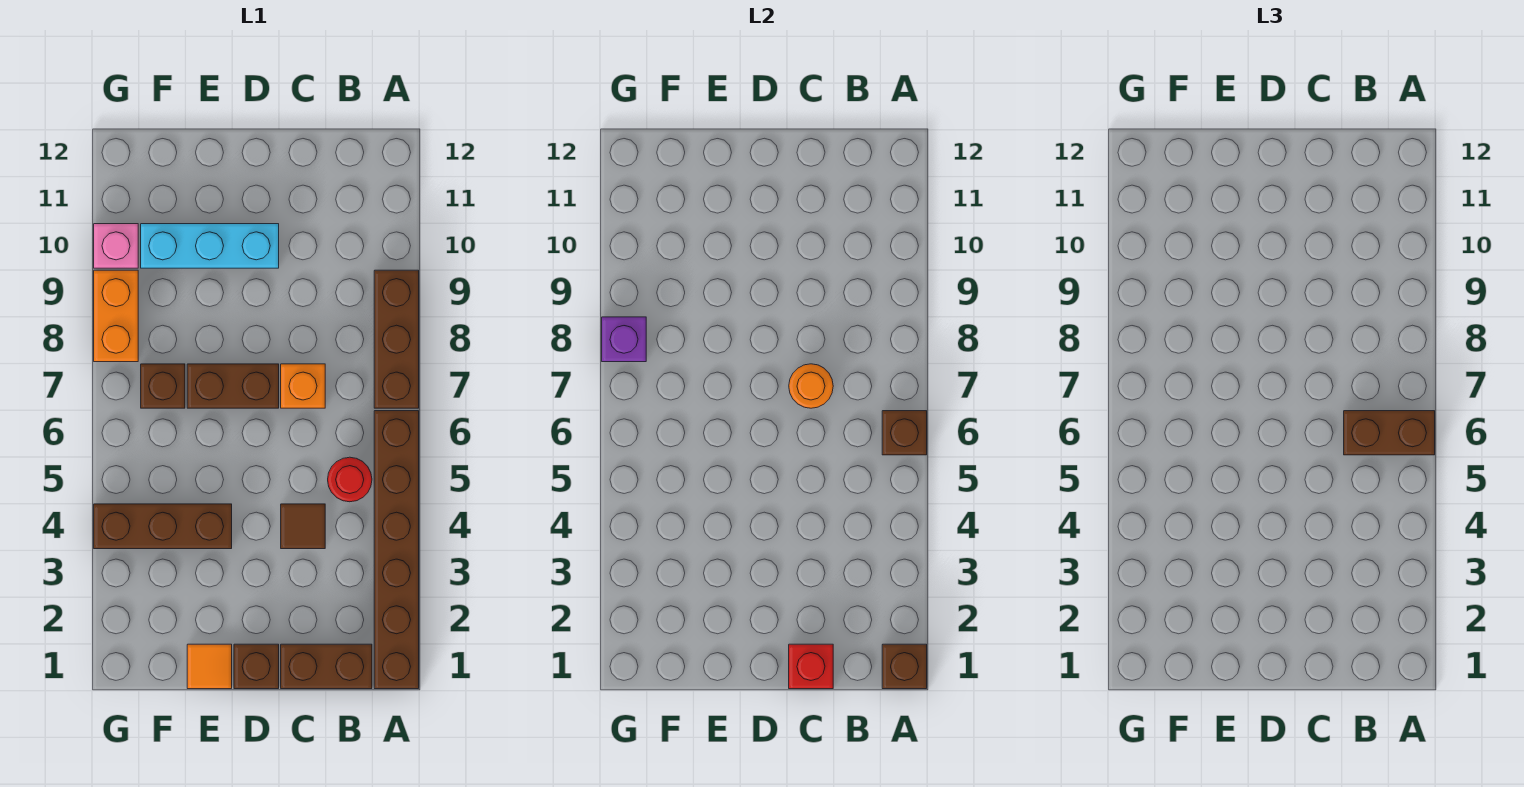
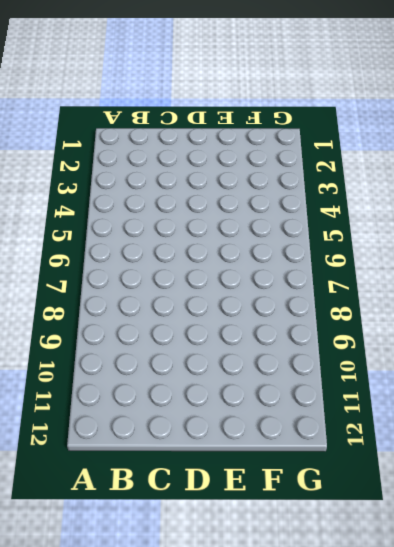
none -> brown 1x6 brick [374,411,419,689]
none -> brown 1x3 brick [374,270,419,408]
none -> brown 1x2 brick [281,644,372,689]

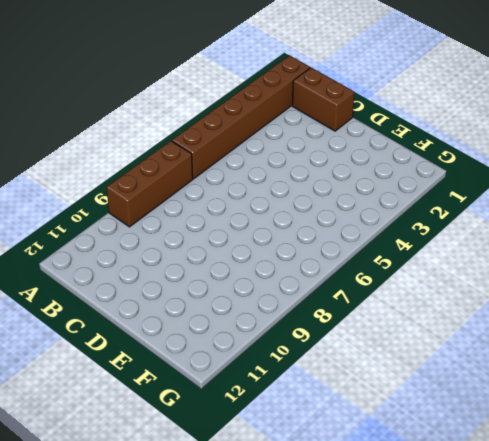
none -> red 1x1 round brick [328,457,372,502]
none -> brown 1x1 tile [281,504,325,549]
none -> orange 1x1 brick [281,364,325,408]

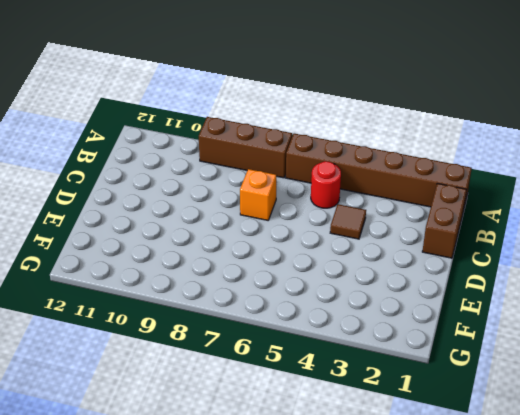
none -> brown 1x1 brick [234,644,279,689]
none -> brown 1x2 brick [187,364,279,408]
none -> cyan 1x3 brick [141,224,279,268]

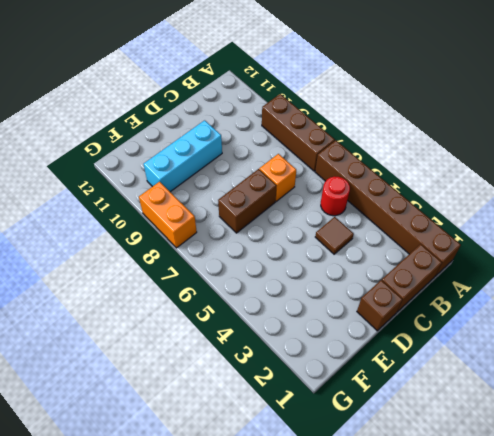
none -> orange 1x1 tile [187,644,232,689]
none -> brown 1x3 brick [94,504,232,549]
none -> brown 1x1 brick [141,364,185,408]

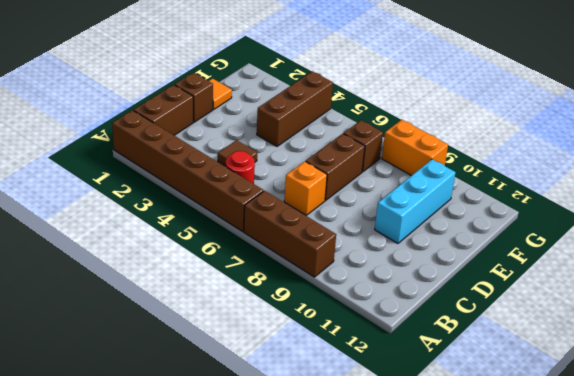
none -> pink 1x1 brick [94,224,138,268]
none -> brown 1x1 brick [882,644,927,689]
none -> brown 1x1 brick [882,411,927,455]

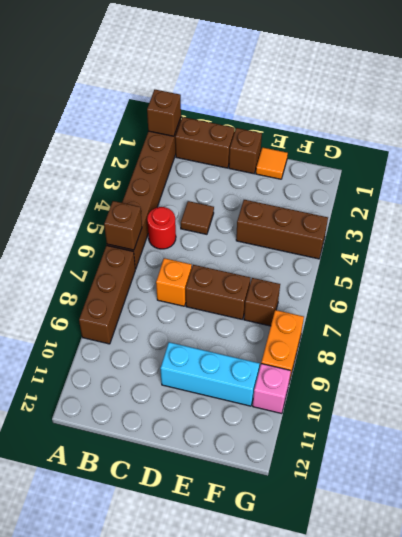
none -> red 1x1 brick [789,644,833,689]
none -> orange 1x1 round brick [789,364,833,408]
none -> purple 1x1 brick [602,317,646,362]

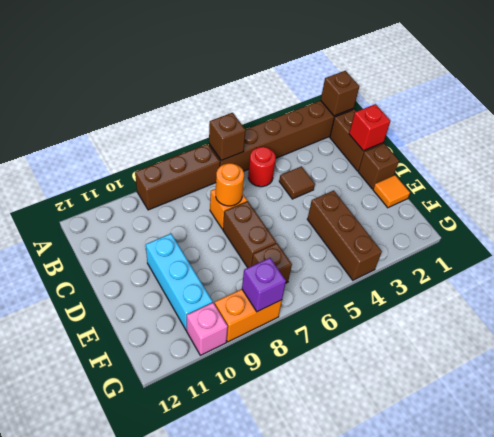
none -> brown 1x2 brick [1344,411,1435,455]

